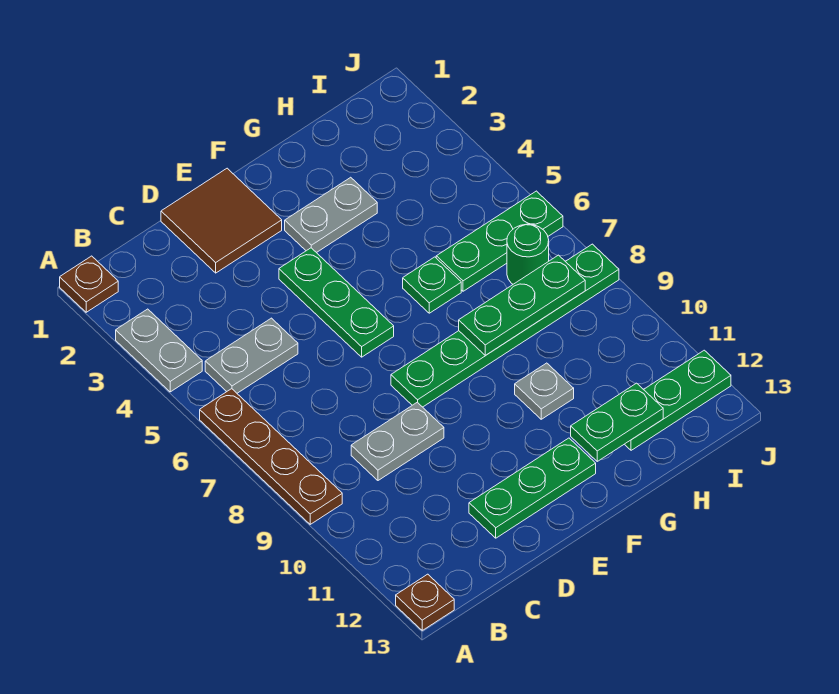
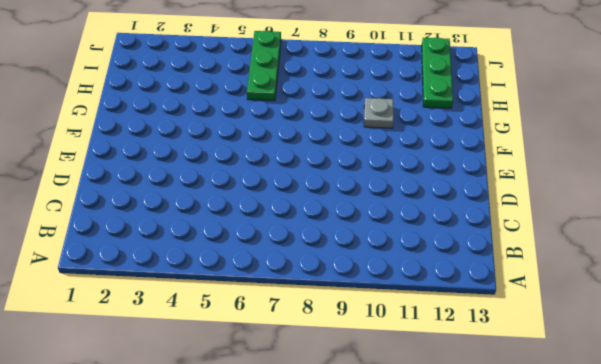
none -> brown 1x1 plate [60,256,118,312]
none -> grey 1x2 plate [116,309,202,392]
none -> brown 1x4 plate [200,389,342,524]

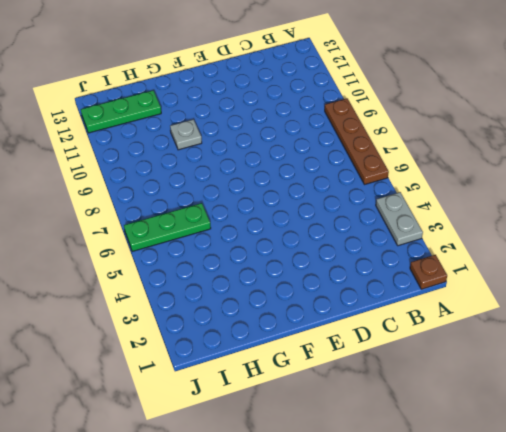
none -> brown 1x1 plate [396,574,454,630]
none -> grey 1x2 plate [205,318,298,393]
none -> grey 1x2 plate [351,402,444,480]

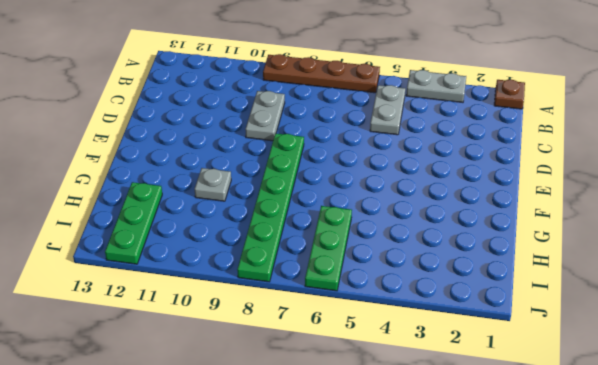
none -> brown 1x1 plate [396,574,454,630]
none -> brown 2x2 tile [161,168,282,273]
none -> green 1x3 plate [469,438,596,538]

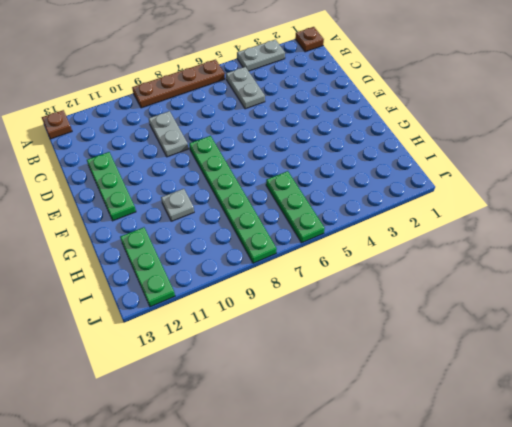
none -> brown 2x2 tile [161,168,282,273]
none -> green 1x3 plate [279,248,394,357]
none -> grey 1x2 plate [285,177,377,253]

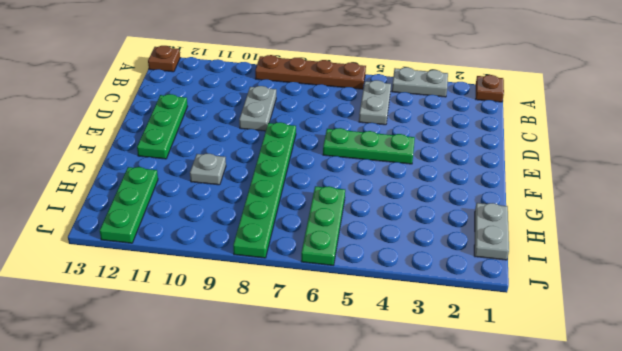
grey 1x2 plate [474,203,509,260] -> grey 1x2 plate moved to [285,177,377,253]
none -> brown 2x2 tile [161,168,282,273]
none -> green 1x1 plate [403,257,461,313]
none -> green 1x1 round brick [507,224,549,284]

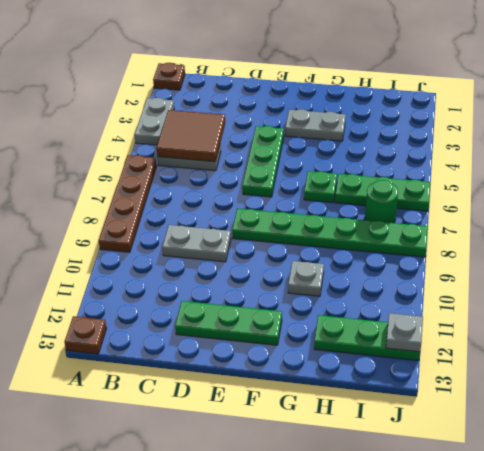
brown 2x2 tile [156,110,225,162] -> brown 2x2 tile moved to [161,168,282,273]
grey 1x1 plate [386,313,423,352] -> none
none -> green 1x3 plate [459,255,585,356]
none -> green 1x2 plate [571,383,663,461]

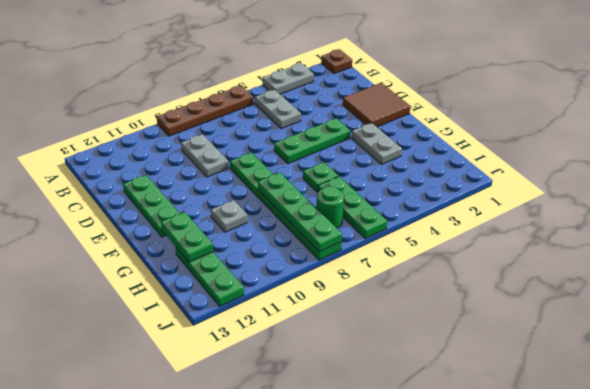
green 1x4 plate [258,172,342,252] -> green 1x3 plate [459,255,585,356]
none -> brown 1x1 plate [396,574,454,630]

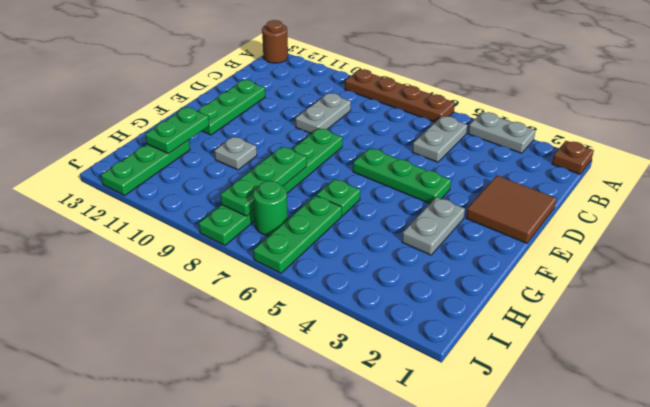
brown 1x1 round brick [262,20,288,63] -> brown 1x1 plate [396,574,454,630]

